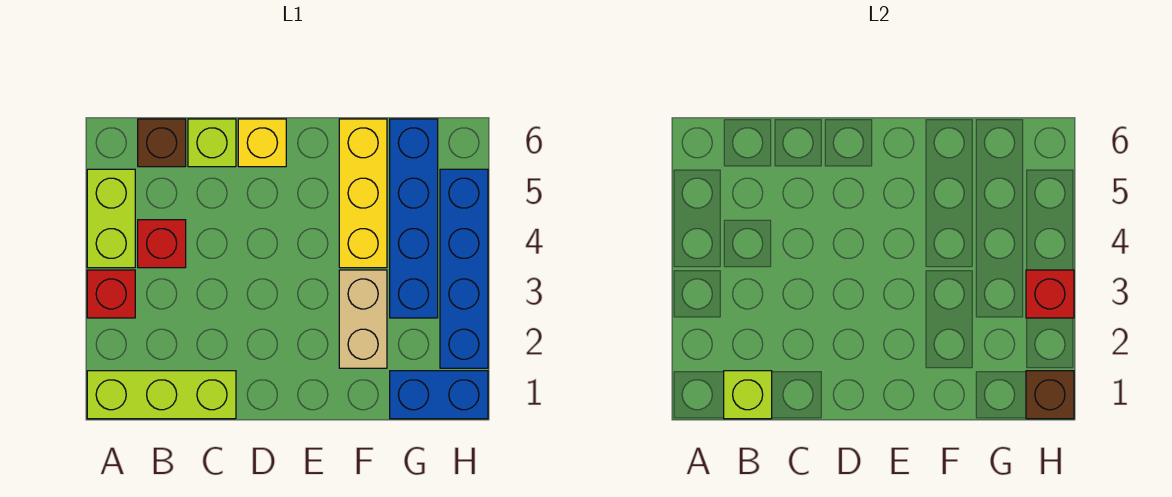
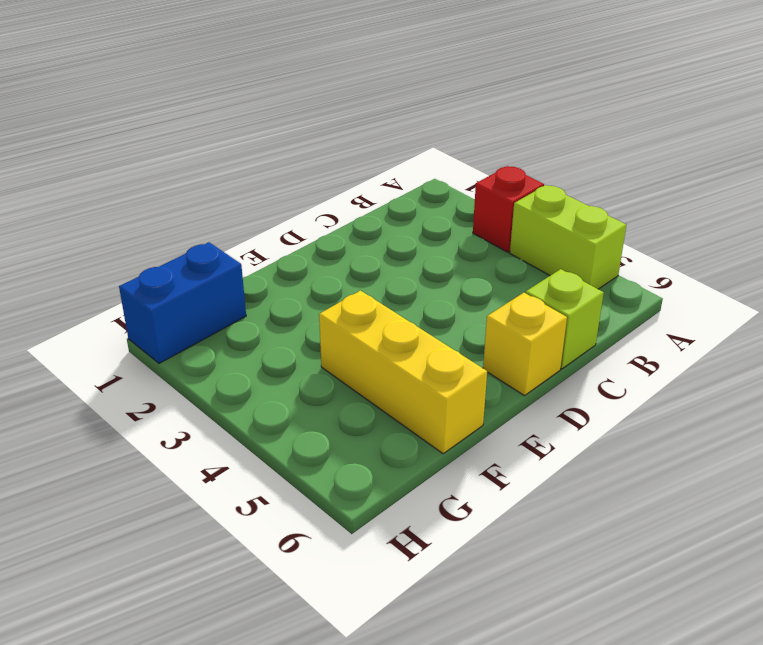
none -> lime 1x3 brick [87,371,236,419]
none -> red 1x1 brick [138,220,186,268]
none -> brown 1x1 brick [138,119,186,167]

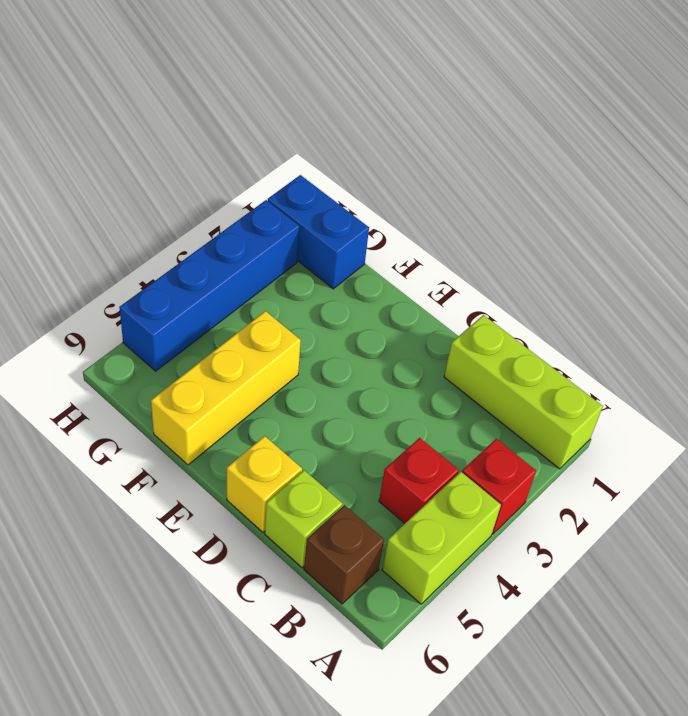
none -> tan 1x2 brick [339,270,387,368]
none -> blue 1x4 brick [390,119,438,318]
none -> lime 1x1 brick [724,371,772,419]

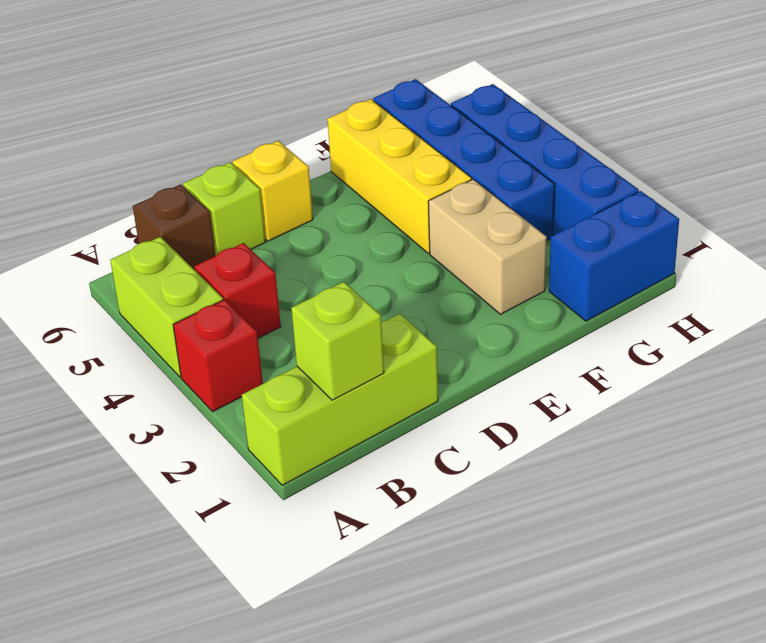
none -> brown 1x1 brick [1026,371,1074,419]
none -> red 1x1 brick [1026,270,1074,318]

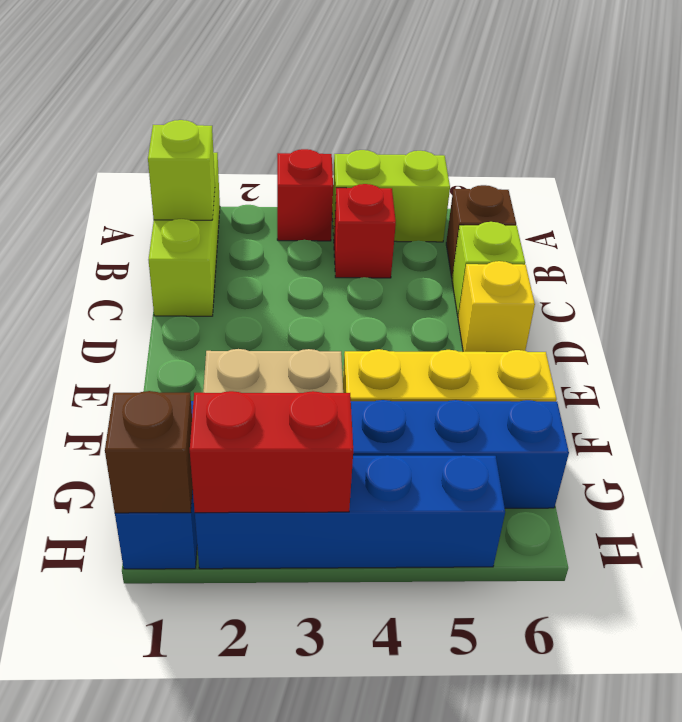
red 1x2 brick [190,391,353,513] -> red 1x1 brick [1026,270,1074,318]

